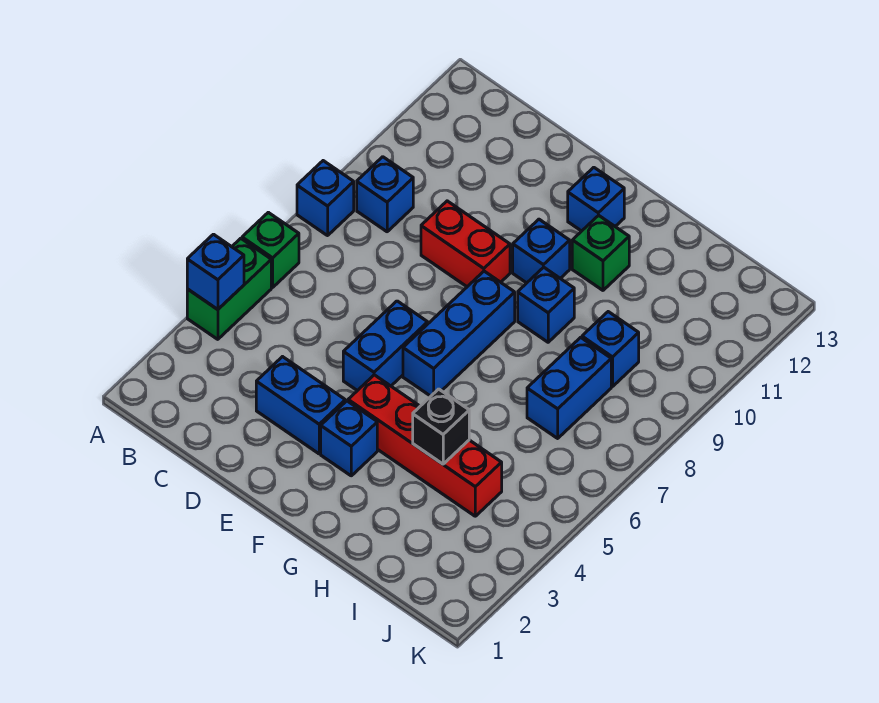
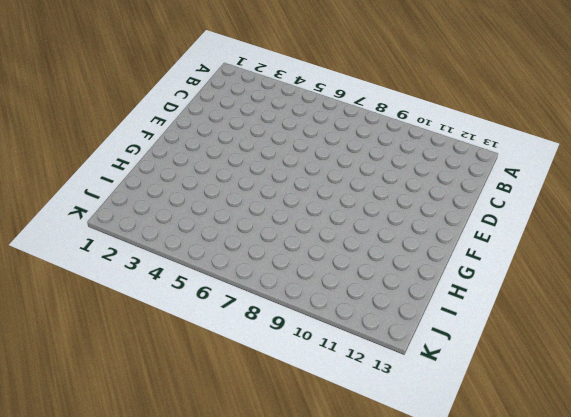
none -> green 1x2 brick [187,238,271,339]
none -> green 1x1 brick [242,212,299,287]
none -> blue 1x1 brick [297,161,354,236]

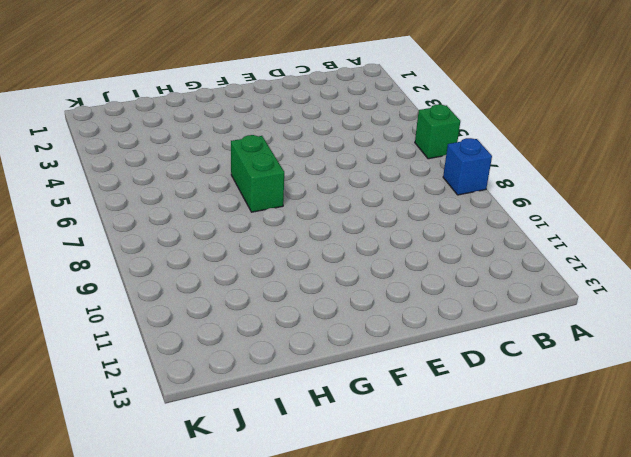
green 1x2 brick [231,135,284,212] -> green 1x2 brick moved to [187,238,271,339]
none -> blue 1x1 brick [357,157,413,232]
none -> blue 1x2 brick [256,357,345,454]
none -> red 1x2 brick [421,201,510,287]

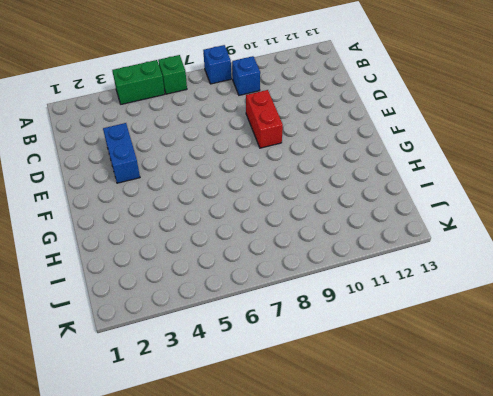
none -> blue 1x2 brick [343,301,428,391]
none -> blue 1x1 brick [321,401,377,476]
none -> red 1x4 brick [348,375,502,516]

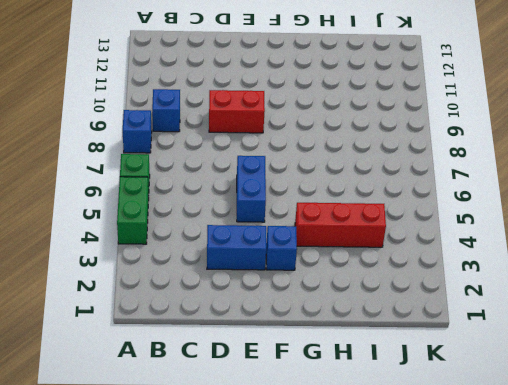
red 1x3 brick [295,203,386,247] -> red 1x4 brick [348,375,502,516]
none -> blue 1x3 brick [403,271,515,396]
none -> blue 1x1 brick [513,219,570,283]
none -> blue 1x1 brick [568,167,624,231]

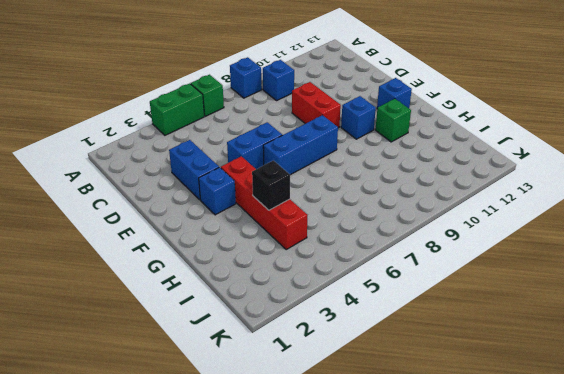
none -> blue 1x1 brick [518,267,574,342]
none -> blue 1x2 brick [527,337,611,438]
none -> blue 1x1 brick [582,312,639,387]

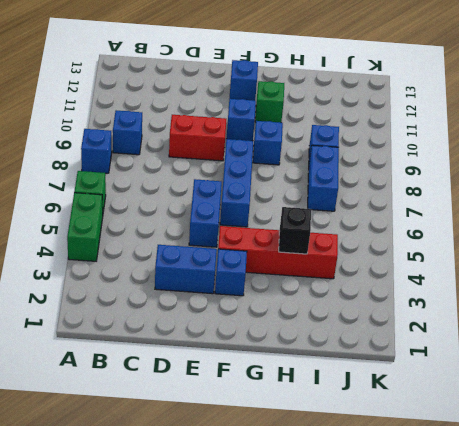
none -> blue 1x1 brick [187,234,244,309]

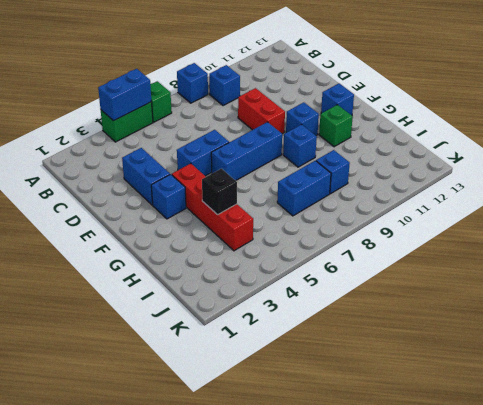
blue 1x2 brick [98,69,151,121] -> blue 1x1 brick [187,234,244,309]

